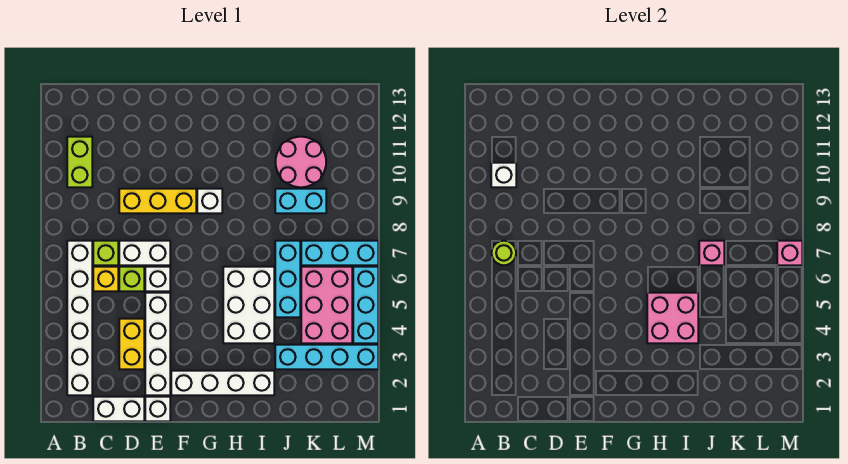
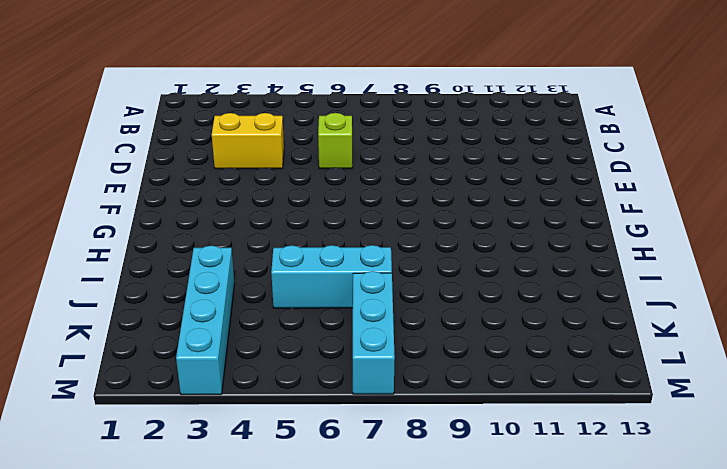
none -> white 1x6 brick [67,241,92,395]
none -> lime 1x2 brick [67,137,92,187]
none -> white 1x2 brick [93,397,144,421]

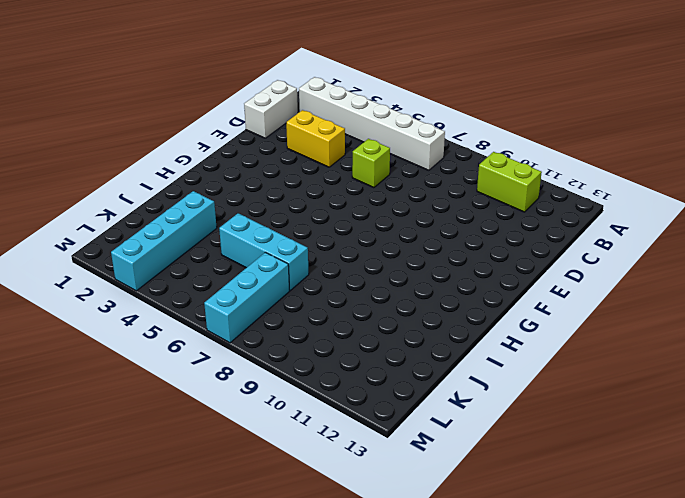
none -> yellow 1x1 brick [93,267,118,291]
none -> lime 1x1 brick [93,241,118,265]
none -> white 1x2 brick [119,241,170,265]

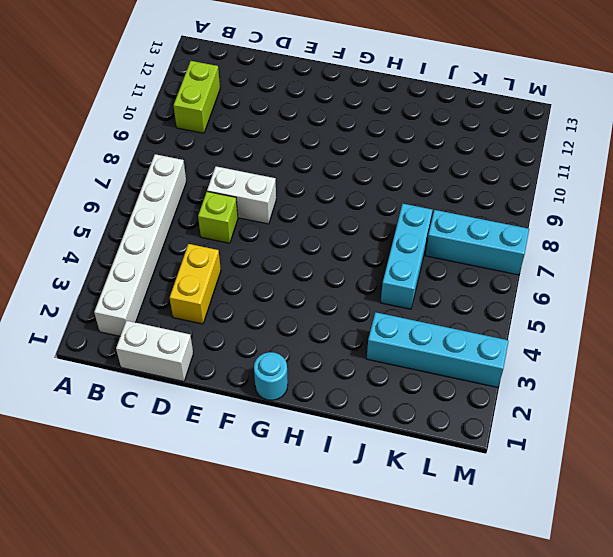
cyan 1x1 round brick [254,352,288,400] -> none
none -> yellow 1x1 brick [93,267,118,291]
none -> lime 1x1 brick [93,241,118,265]
none -> yellow 1x3 brick [119,189,196,213]

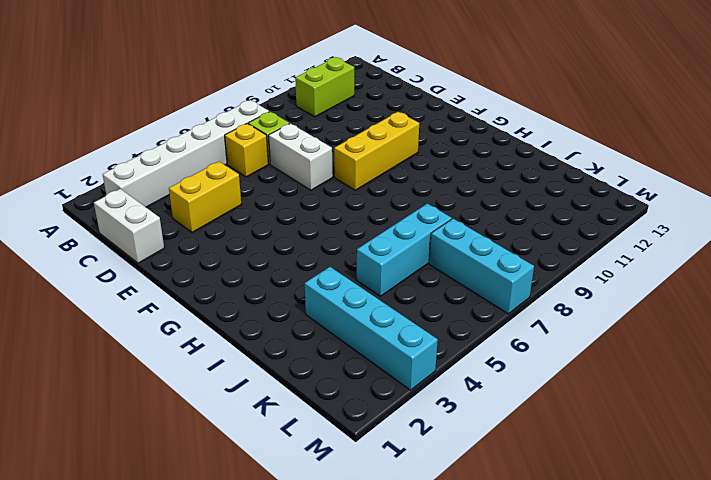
yellow 1x3 brick [334,112,419,190] -> yellow 1x3 brick turned to [119,189,196,213]
none -> lime 1x1 brick [119,267,144,291]
none -> white 1x1 brick [145,397,170,421]
none -> white 1x4 brick [145,293,170,395]

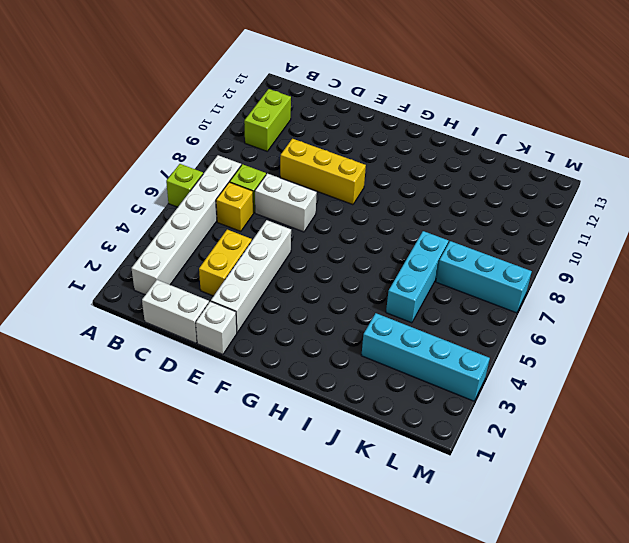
lime 1x1 brick [166,164,203,207] -> lime 1x1 brick moved to [119,267,144,291]
none -> white 1x1 brick [145,267,170,291]
none -> white 1x4 brick [171,371,274,395]
none -> white 1x1 brick [197,189,222,213]

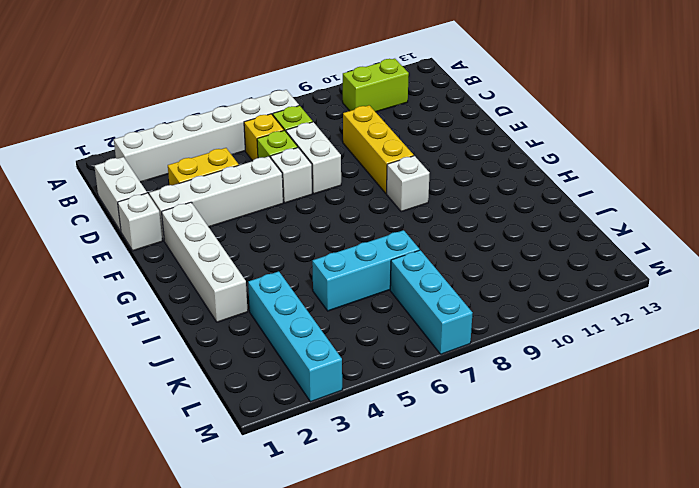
none -> white 2x3 brick [223,267,274,343]
none -> cyan 1x2 brick [275,189,326,213]
none -> pink 2x2 round brick [276,137,326,187]

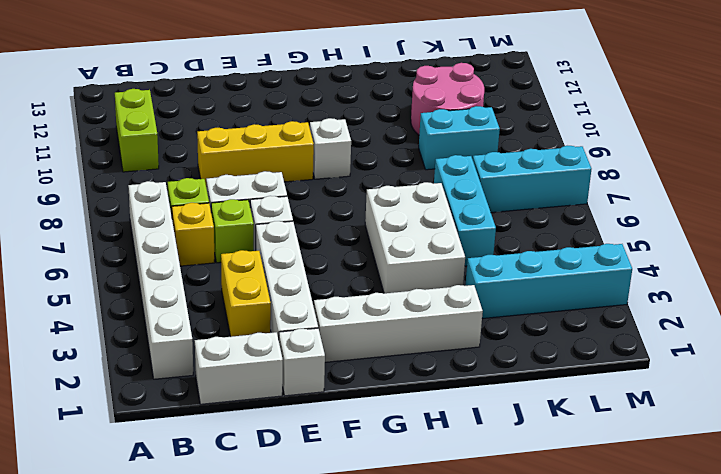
none -> pink 2x3 brick [301,267,352,343]
none -> cyan 1x3 brick [353,267,378,343]
none -> lime 1x1 round brick [492,241,516,265]

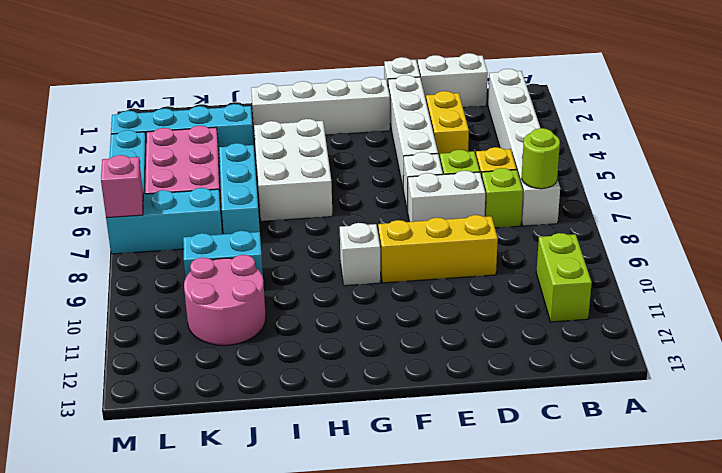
none -> white 1x1 brick [491,163,516,187]
none -> pink 2x2 brick [647,293,698,343]
none -> pink 1x1 brick [699,241,724,265]

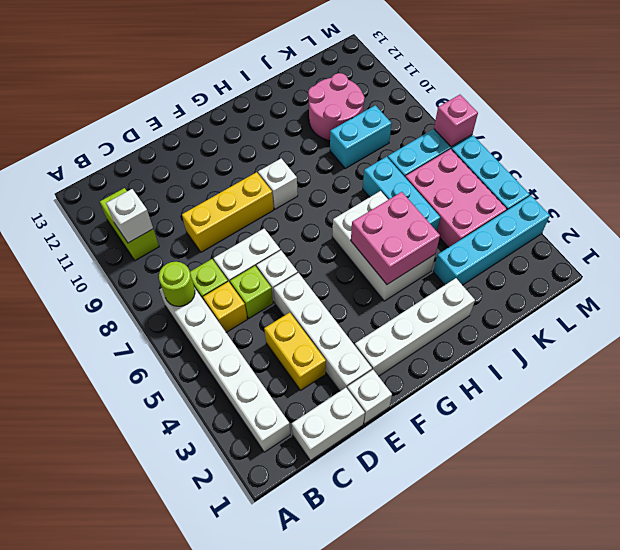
none -> pink 1x1 brick [699,241,724,265]

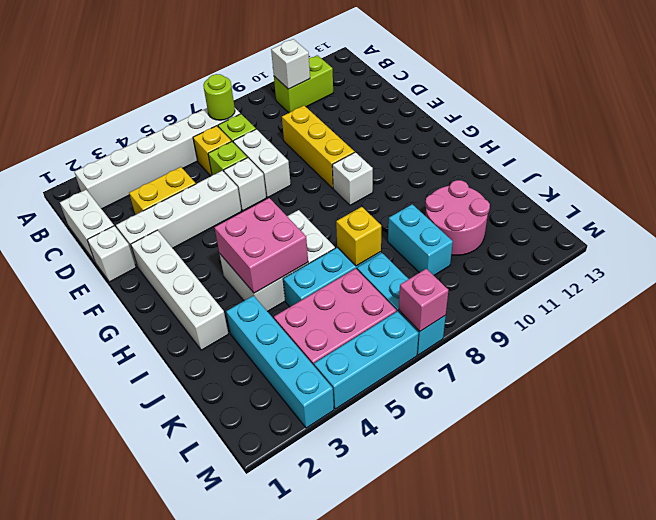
yellow 1x1 brick [336,207,381,266] -> pink 1x1 brick [699,241,724,265]

